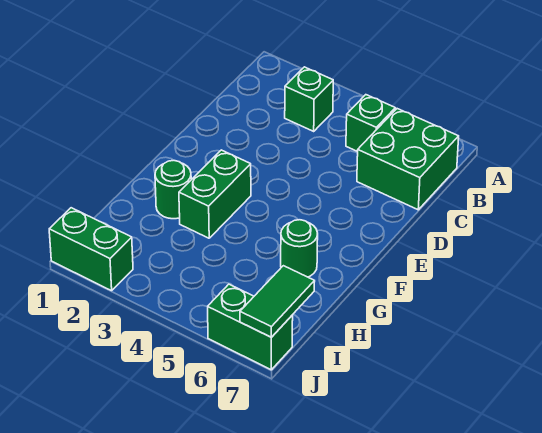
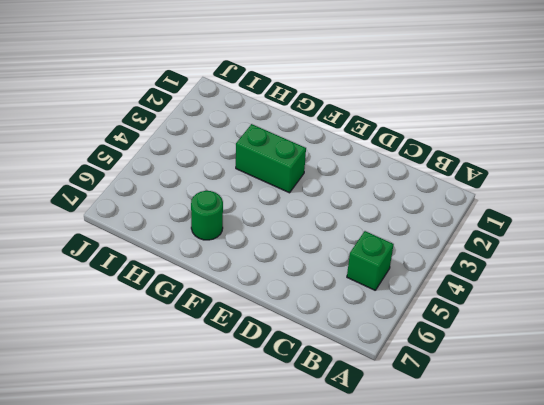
none -> green 1x1 brick [285,67,333,131]
none -> green 2x2 brick [357,109,459,210]

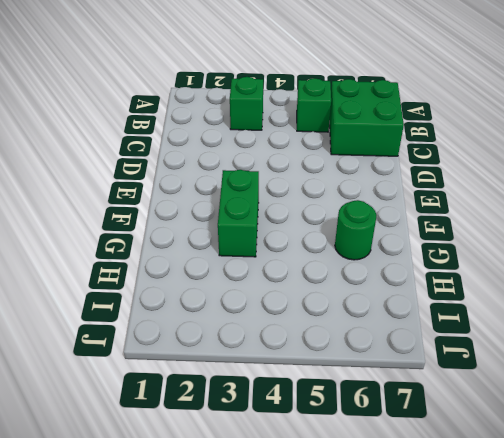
none -> green 1x1 round brick [155,160,191,219]
none -> green 1x2 brick [49,208,133,291]

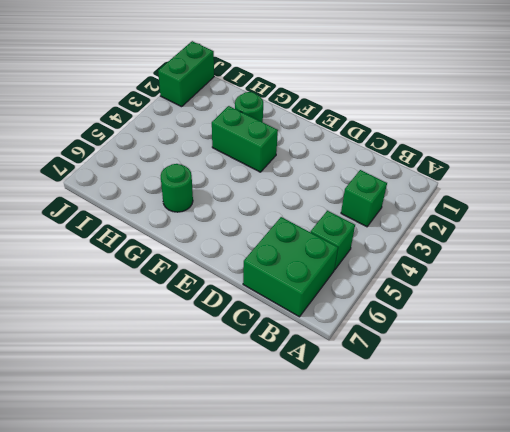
none -> green 1x2 brick [208,284,293,370]
none -> green 1x2 tile [240,266,315,337]

